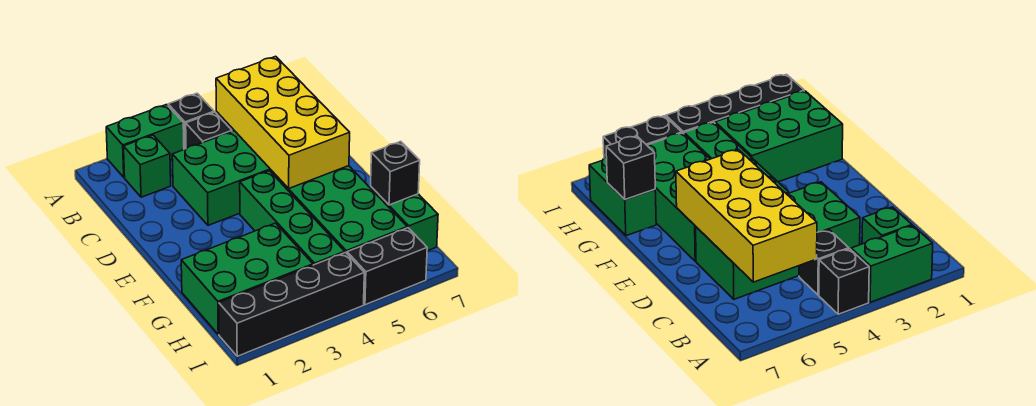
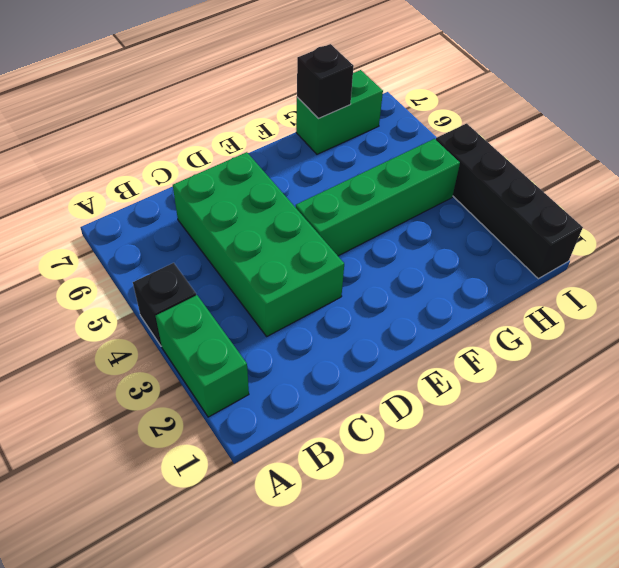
none -> green 1x1 brick [124,135,171,197]
none -> black 1x1 brick [186,112,232,148]
none -> green 2x4 brick [271,166,407,253]

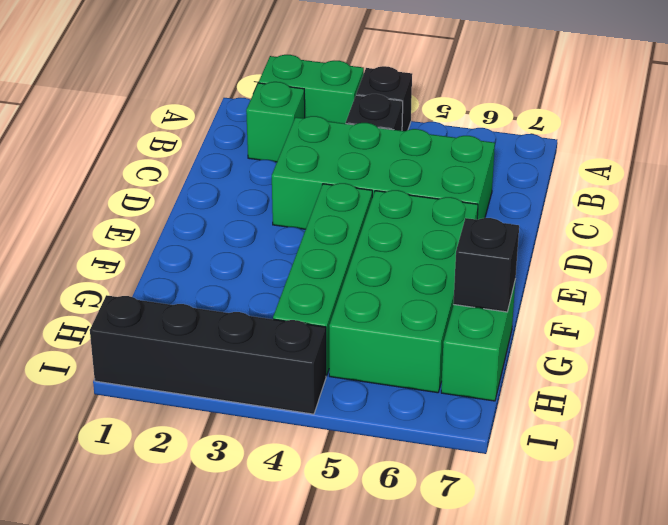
none -> green 2x3 brick [181,223,313,334]
none -> black 1x2 brick [347,228,427,305]
none -> yellow 2x4 brick [216,56,350,188]

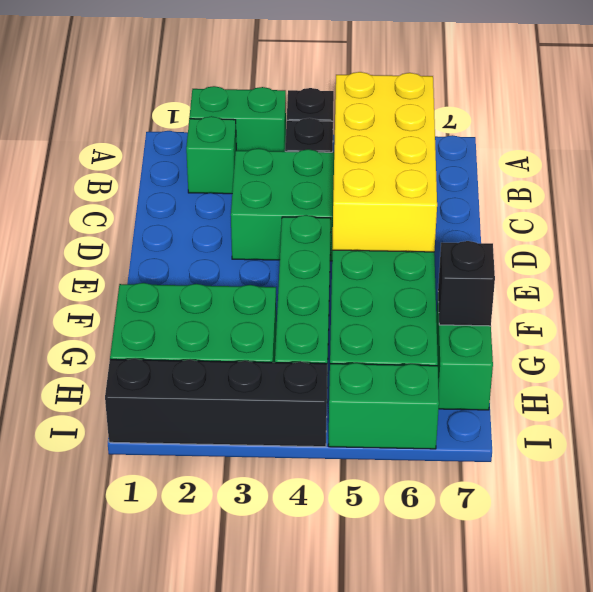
green 1x2 brick [328,363,439,449] -> black 1x2 brick [347,228,427,305]

